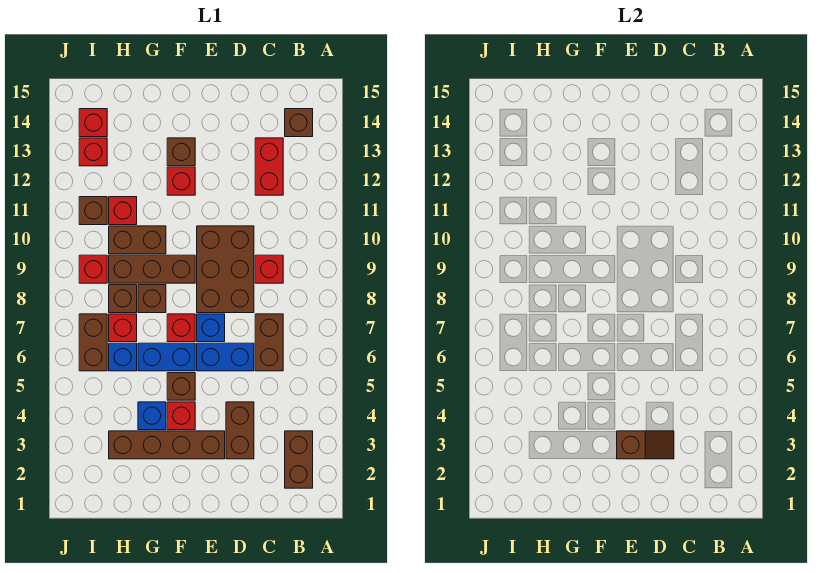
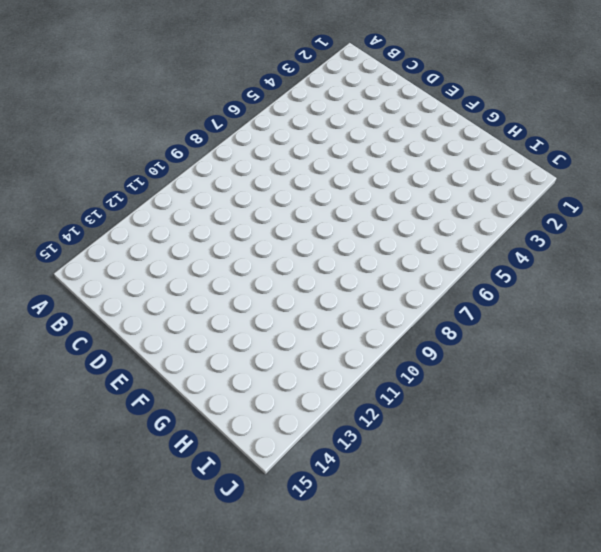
none -> brown 1x2 brick [285,431,313,488]
none -> brown 1x1 brick [285,109,313,137]
none -> brown 1x2 brick [255,314,283,371]
none -> red 1x1 brick [255,255,283,283]

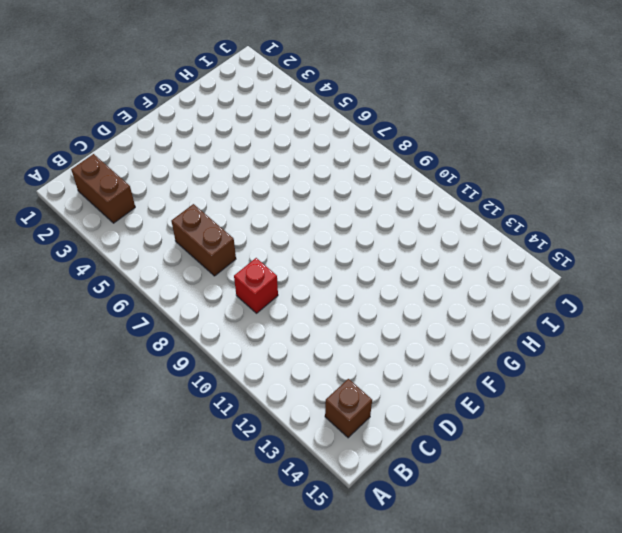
none -> red 1x2 brick [255,138,283,195]
none -> brown 1x2 brick [226,402,254,459]
none -> blue 1x2 brick [197,343,254,371]
none -> brown 2x3 brick [197,226,254,313]

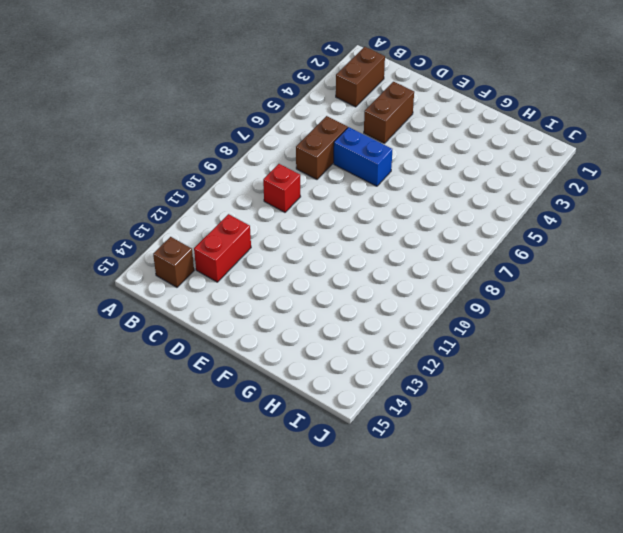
none -> brown 2x3 brick [197,226,254,313]
none -> brown 1x4 brick [109,431,225,459]
none -> blue 1x1 brick [197,314,225,342]
none -> red 1x1 brick [167,402,195,430]

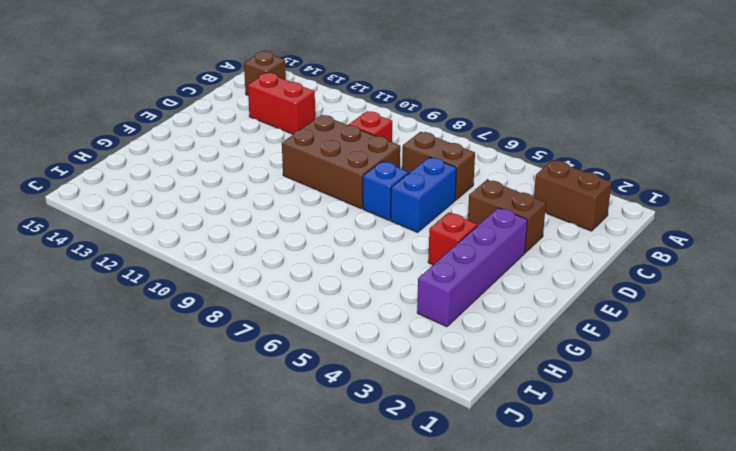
purple 1x4 brick [417,208,527,327] -> brown 1x4 brick [109,431,225,459]
none -> brown 1x1 brick [167,373,195,400]
none -> blue 1x2 brick [138,343,195,371]
none -> red 1x1 brick [167,314,195,342]
none -> brown 1x3 brick [109,255,195,283]

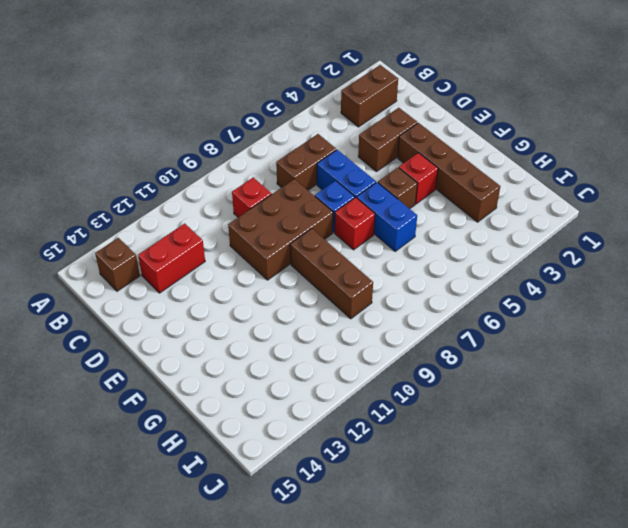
none -> red 1x1 brick [167,167,195,195]
none -> brown 1x1 brick [167,138,195,166]
none -> blue 1x1 brick [138,402,166,430]
none -> brown 1x1 brick [138,285,166,313]

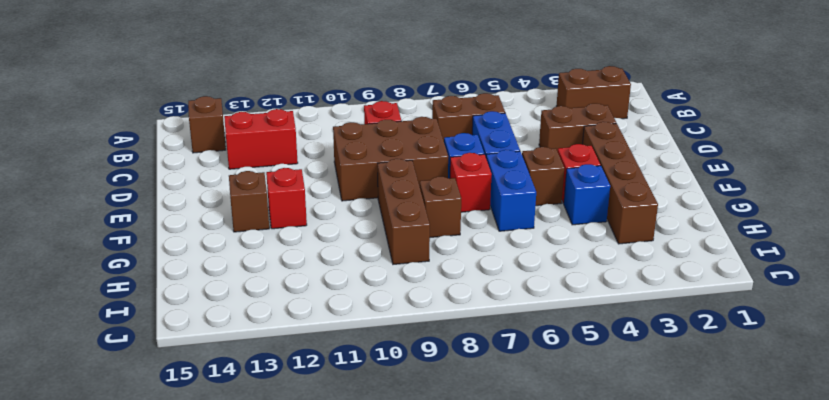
none -> brown 1x2 brick [109,226,166,254]
none -> blue 1x1 brick [109,343,137,371]
none -> red 1x1 brick [109,314,137,342]
none -> brown 1x1 brick [109,285,137,313]

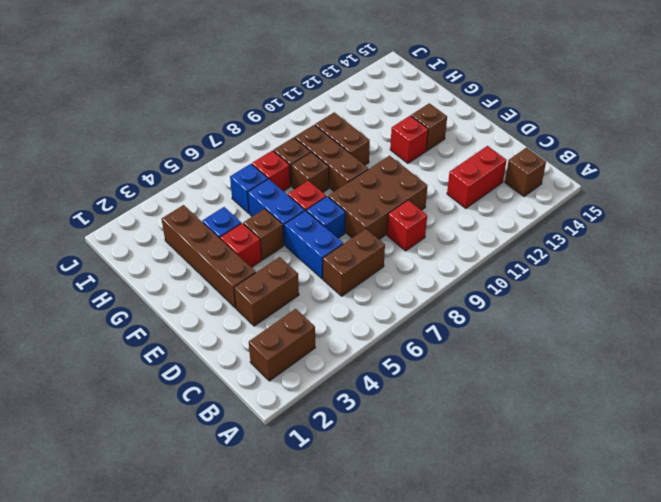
none -> red 1x1 brick [109,197,137,225]
none -> brown 1x2 brick [79,314,107,371]
none -> red 1x1 brick [79,255,107,283]
none -> brown 1x1 brick [79,197,107,225]

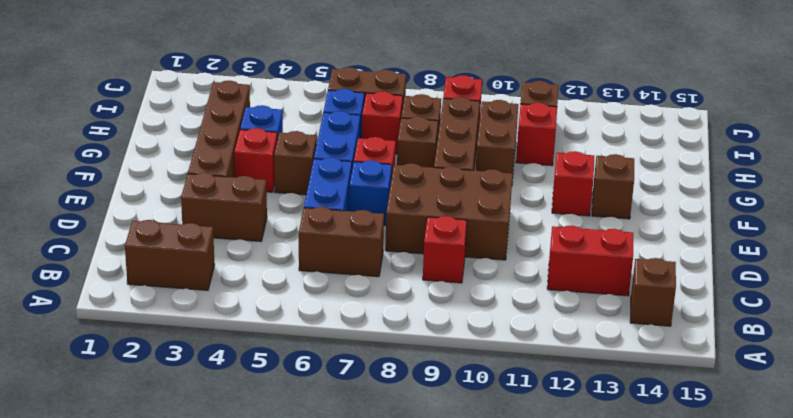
none -> red 1x1 brick [79,138,107,166]
none -> red 1x1 brick [79,109,107,137]
none -> brown 1x2 slope [617,431,674,459]

